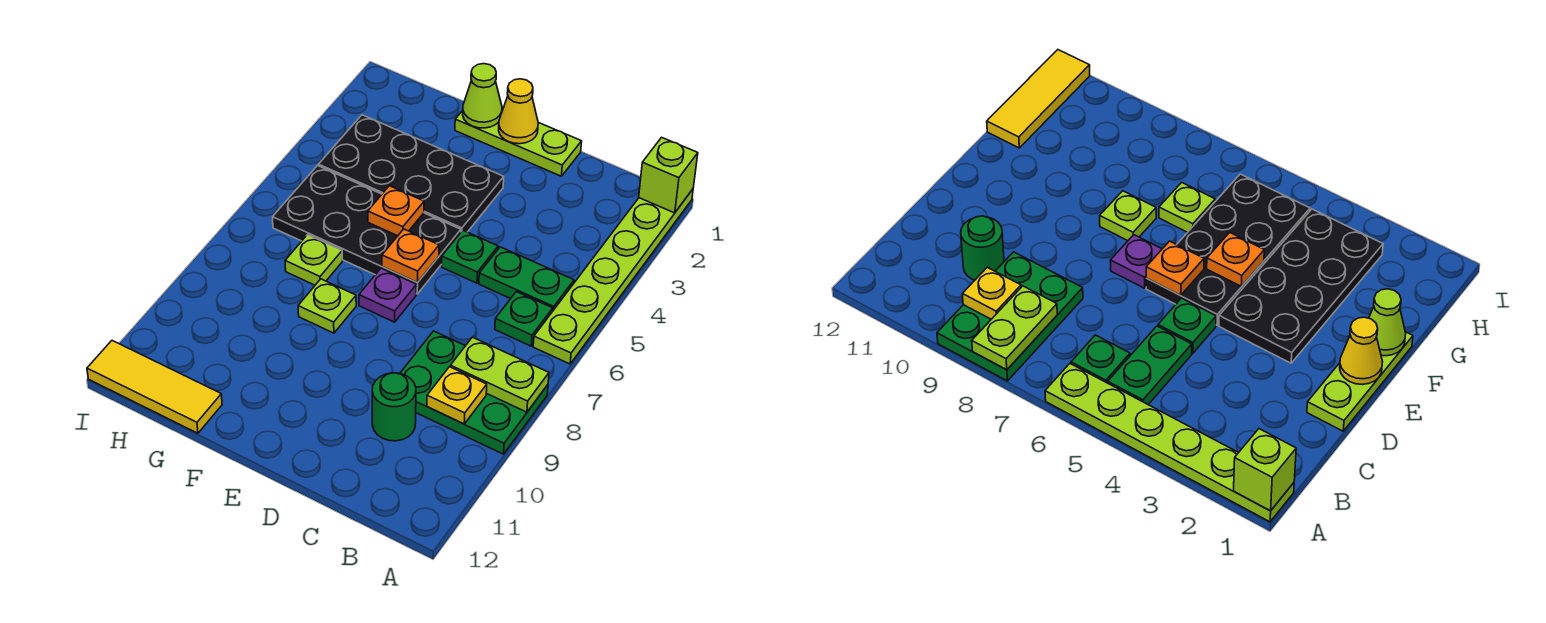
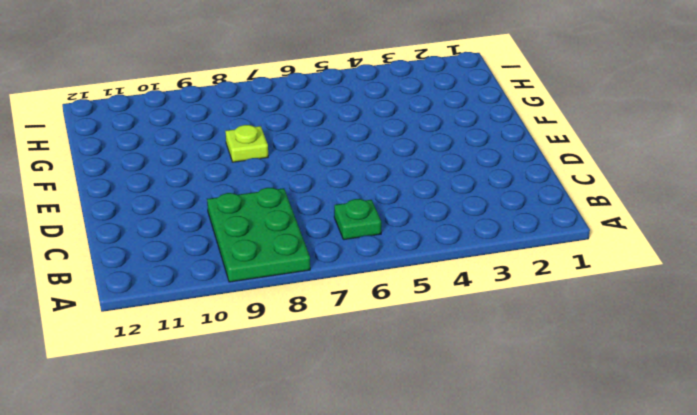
none -> lime 1x6 plate [533,189,693,364]
none -> green 1x2 plate [479,247,574,310]
none -> green 1x1 round brick [372,373,416,441]

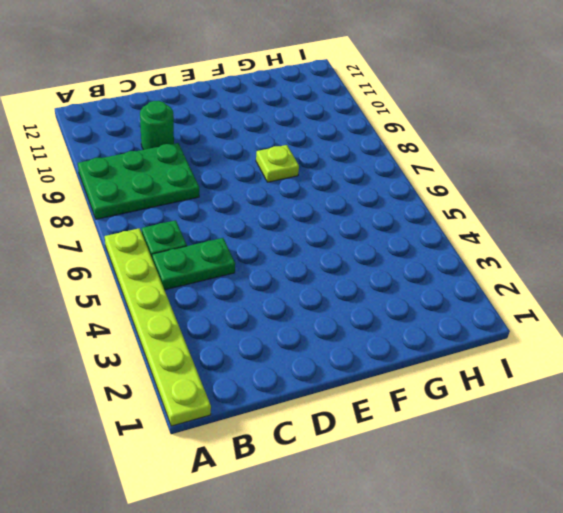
none -> lime 1x3 plate [455,107,582,176]
none -> green 1x1 plate [442,231,498,283]
none -> black 2x4 plate [319,115,504,232]

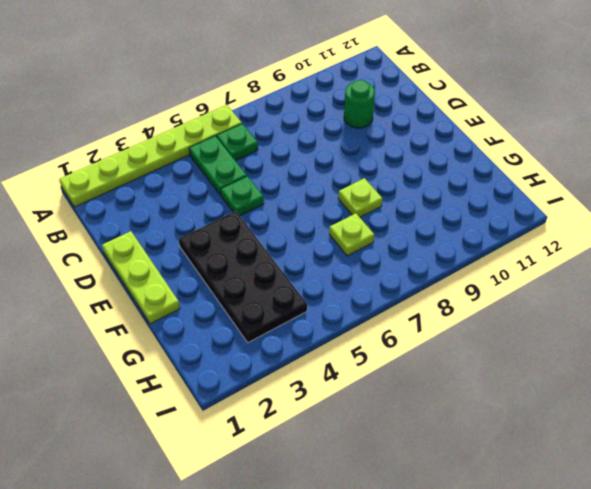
none -> green 2x3 plate [400,331,548,454]
none -> black 2x4 plate [273,166,461,294]
none -> purple 1x1 plate [359,268,416,322]

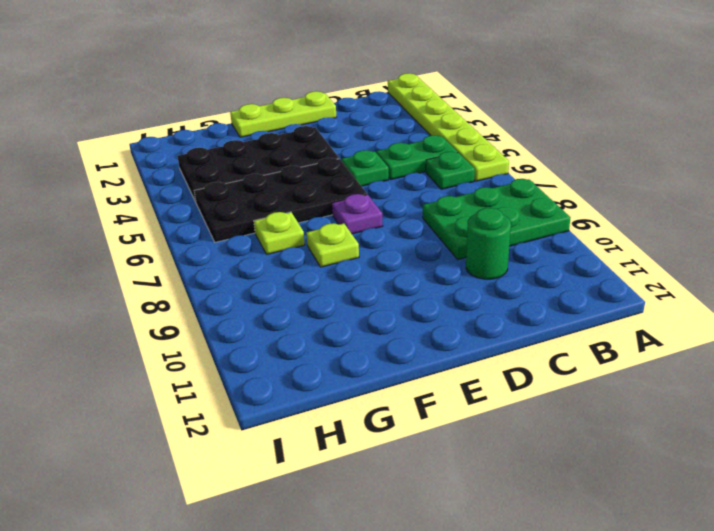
none -> yellow 1x3 tile [87,341,222,433]
none -> lime 1x1 brick [639,137,698,213]
none -> lime 1x2 plate [450,337,549,412]

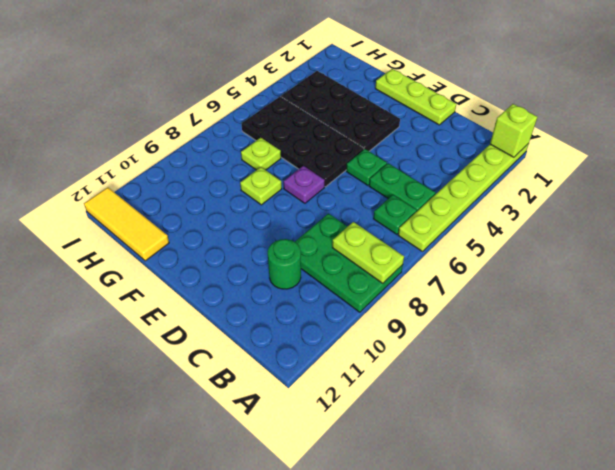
none -> yellow 1x1 plate [427,367,487,424]
none -> yellow 1x1 cone [499,79,538,144]
none -> orange 1x1 plate [382,229,439,283]

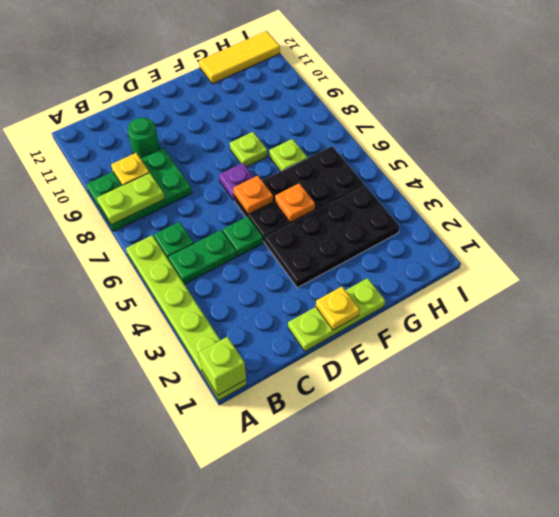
yellow 1x1 plate [316,287,360,330] -> yellow 1x1 cone [499,79,538,144]
none -> lime 1x1 cone [463,64,502,128]

